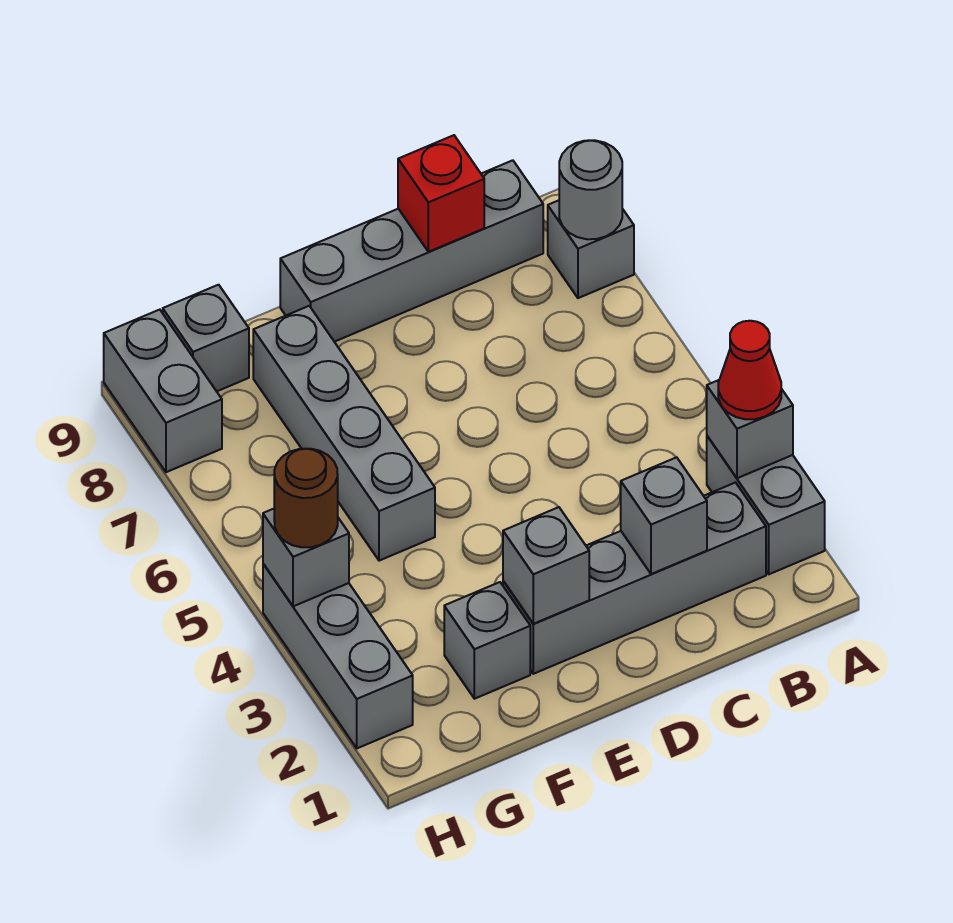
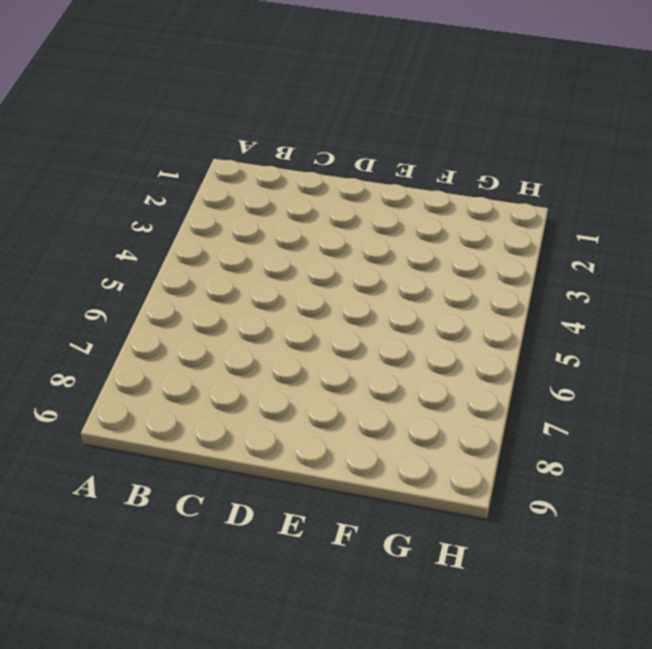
none -> grey 1x2 brick [707,436,825,574]
none -> grey 1x1 brick [548,200,634,298]
none -> grey 1x4 brick [503,483,766,674]

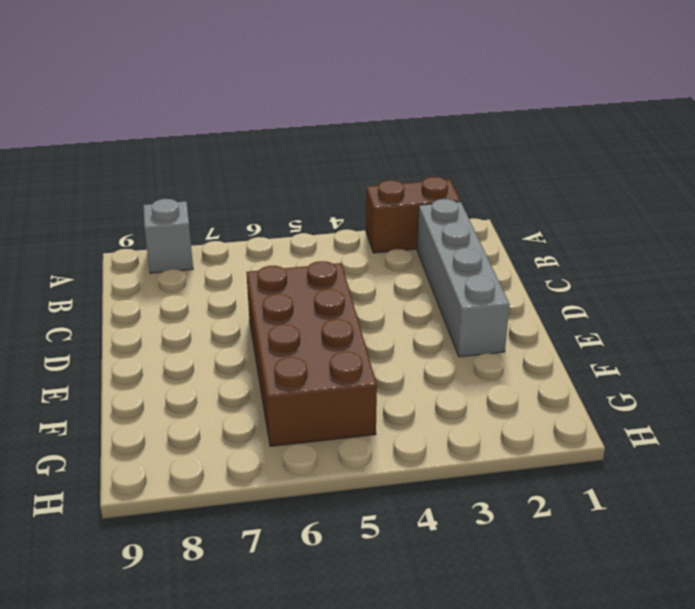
brown 1x2 brick [366,177,460,253] -> grey 1x2 brick [707,436,825,574]
brown 2x4 brick [246,261,377,446] -> grey 1x4 brick [253,306,435,561]
none -> grey 1x4 brick [280,160,543,342]
none -> grey 1x1 brick [444,582,530,699]
none -> grey 1x1 brick [163,285,249,391]

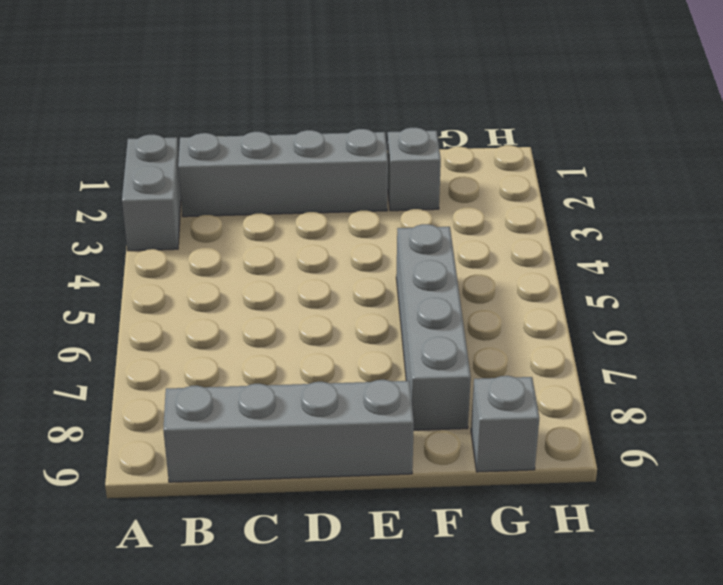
none -> grey 1x1 brick [548,200,634,298]
none -> grey 1x3 brick [263,564,413,748]
none -> grey 1x2 brick [104,310,222,472]

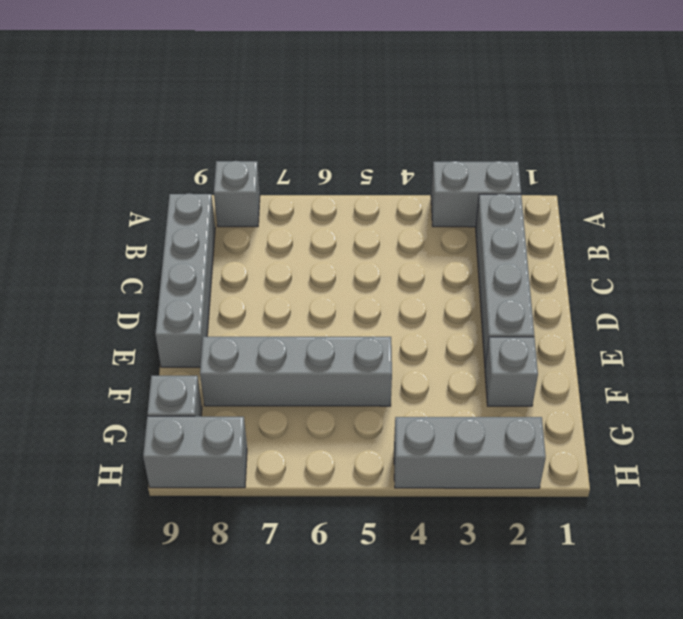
none -> grey 1x1 brick [707,380,793,478]
none -> grey 1x1 round brick [559,140,622,239]
none -> grey 1x1 brick [621,457,707,574]

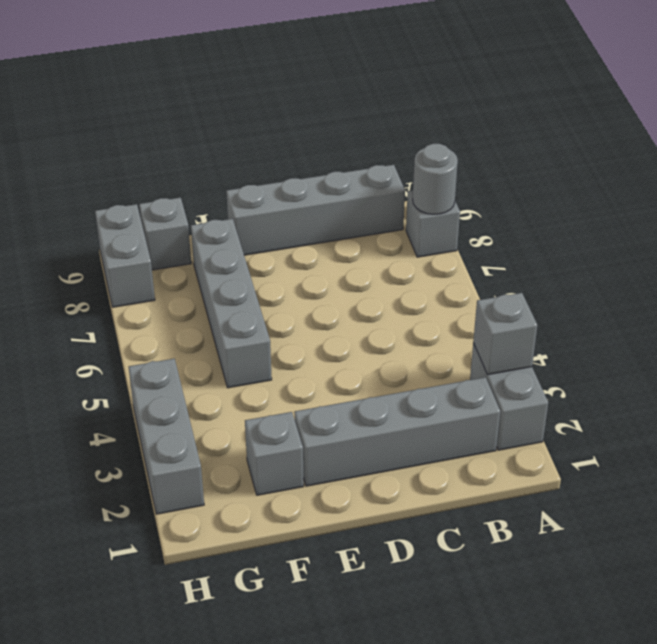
none -> grey 1x1 brick [621,457,707,574]
none -> red 1x1 brick [398,135,484,252]
none -> grey 1x1 brick [503,507,589,624]

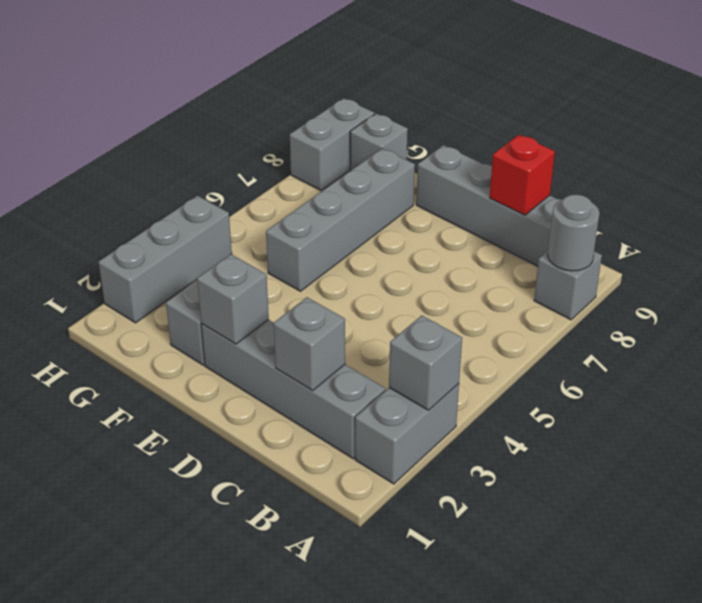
none -> grey 1x1 brick [263,509,349,606]
none -> red 1x1 cone [718,321,781,419]
none -> brown 1x1 round brick [274,449,338,547]

